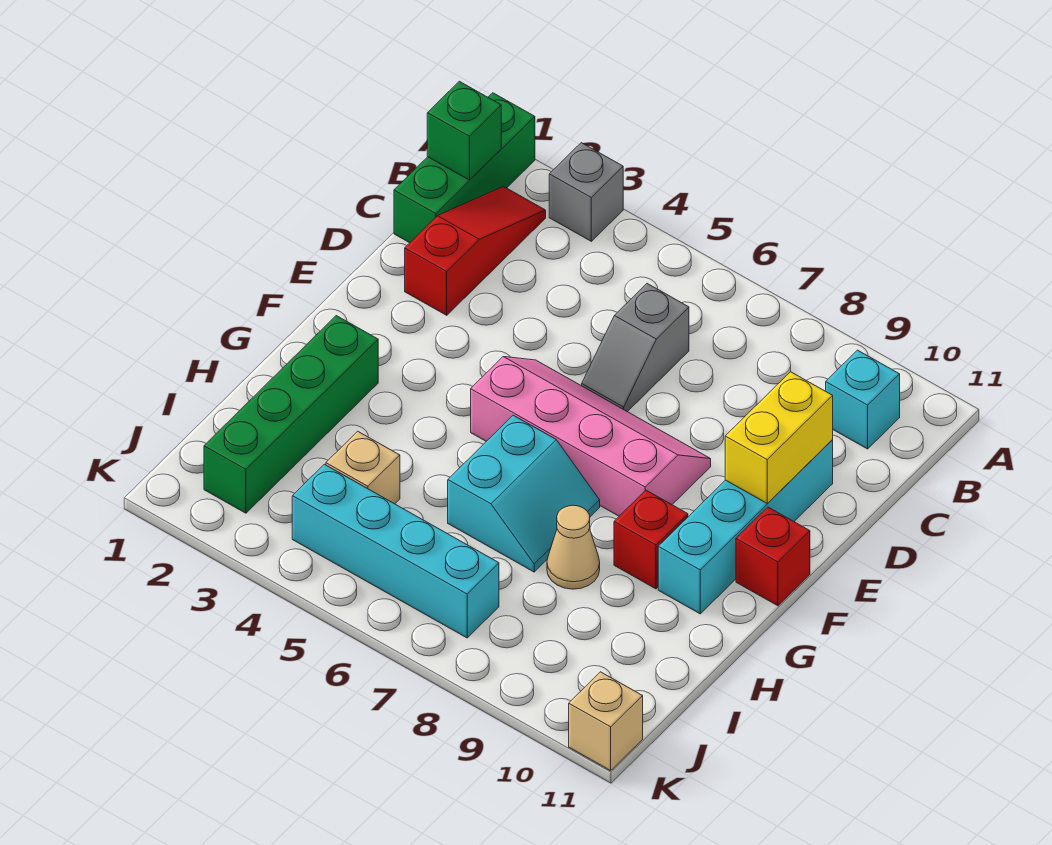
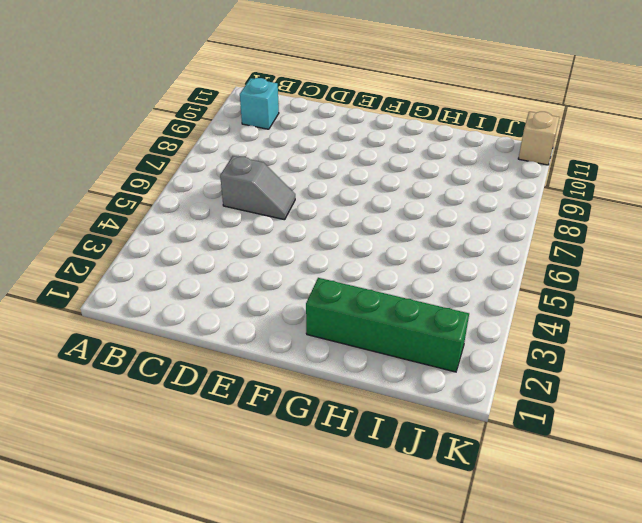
none -> green 1x3 brick [394,93,535,243]
none -> grey 1x1 brick [549,143,623,241]
none -> red 1x3 slope [405,187,546,315]

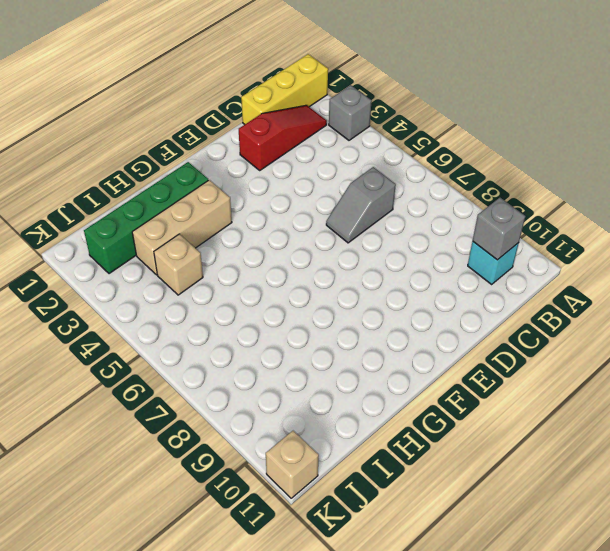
yellow 1x3 brick [241,54,328,124] -> green 1x3 brick [394,93,535,243]
grey 1x1 brick [473,198,526,260] -> none
tan 1x3 brick [132,180,232,275] -> none
none -> cyan 1x4 brick [658,440,833,614]
none -> pink 2x4 slope [471,357,711,516]
none -> red 1x1 brick [736,507,810,606]

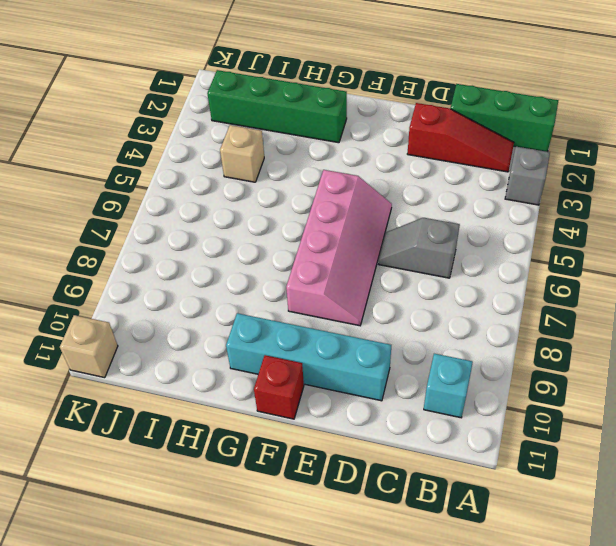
none -> cyan 2x2 slope [448,415,600,572]
none -> red 1x1 brick [614,490,688,589]
none -> tan 1x1 cone [547,505,600,589]

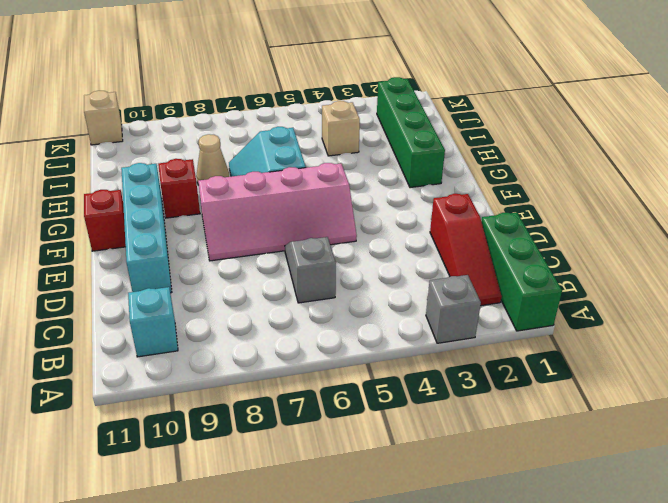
none -> cyan 1x4 brick [292,464,499,638]
none -> green 1x1 brick [427,81,501,180]
none -> yellow 1x2 brick [725,372,833,504]

